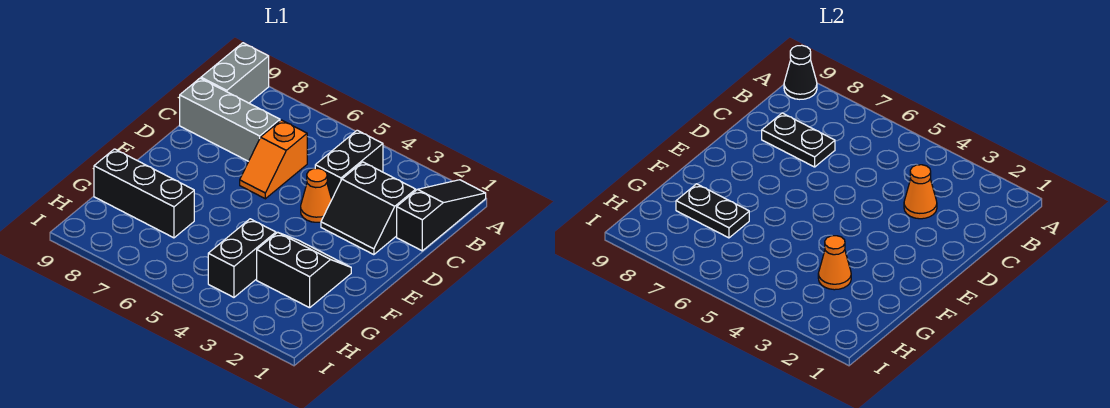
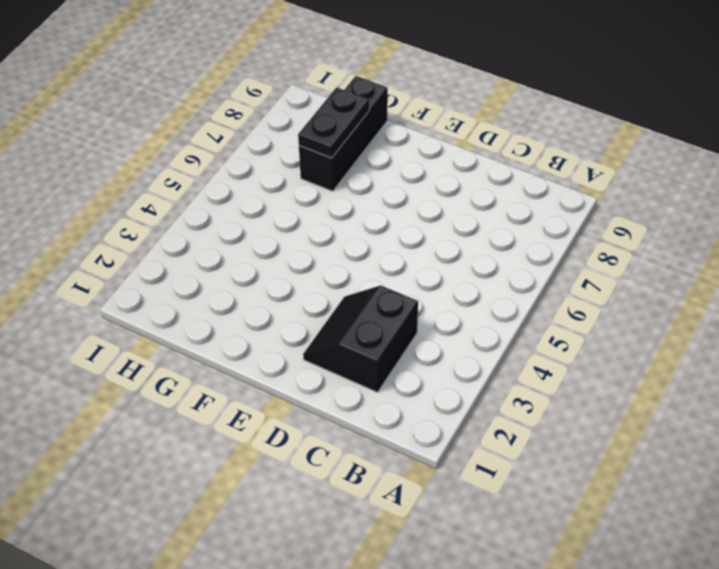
none -> black 1x3 slope [397,180,486,251]
none -> grey 1x2 brick [201,43,269,103]
none -> black 1x2 brick [315,130,383,199]

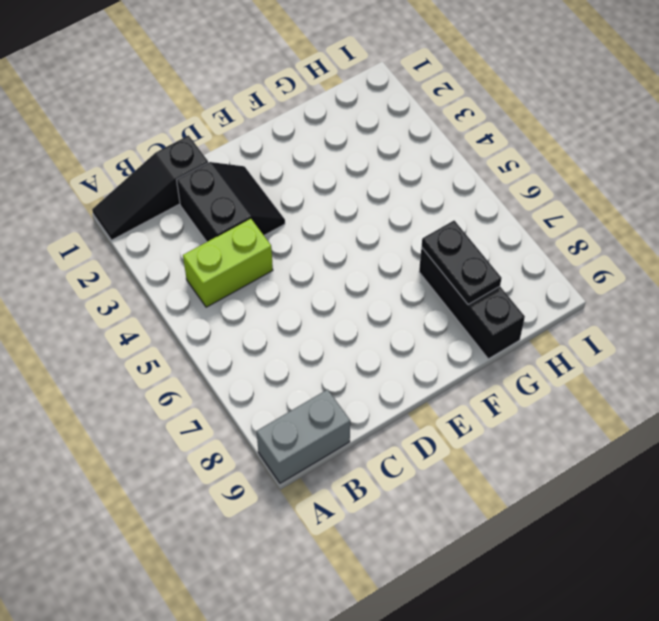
lime 1x2 brick [183,218,273,307] -> black 1x2 brick [315,130,383,199]
none -> orange 1x2 slope [240,120,307,199]
none -> grey 1x3 brick [180,78,280,161]
none -> orange 1x1 cone [301,168,332,222]

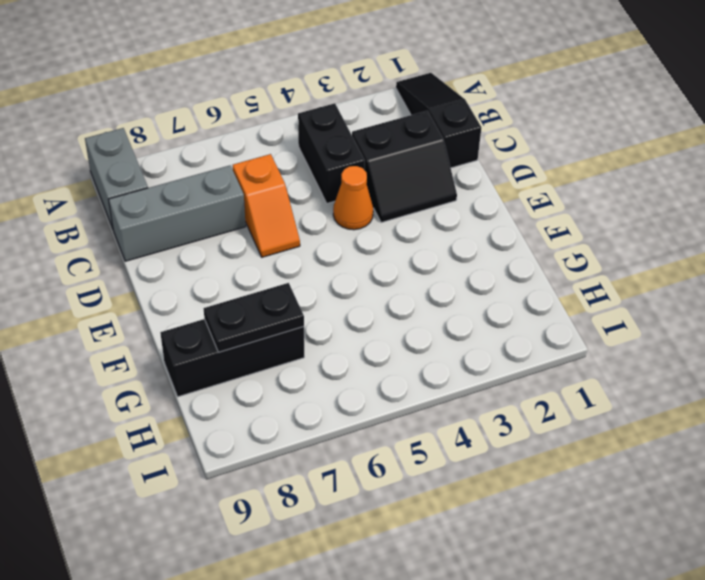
none -> black 2x2 slope [257,232,351,308]
none -> black 1x2 brick [208,219,276,297]
none -> black 1x1 cone [784,45,817,99]

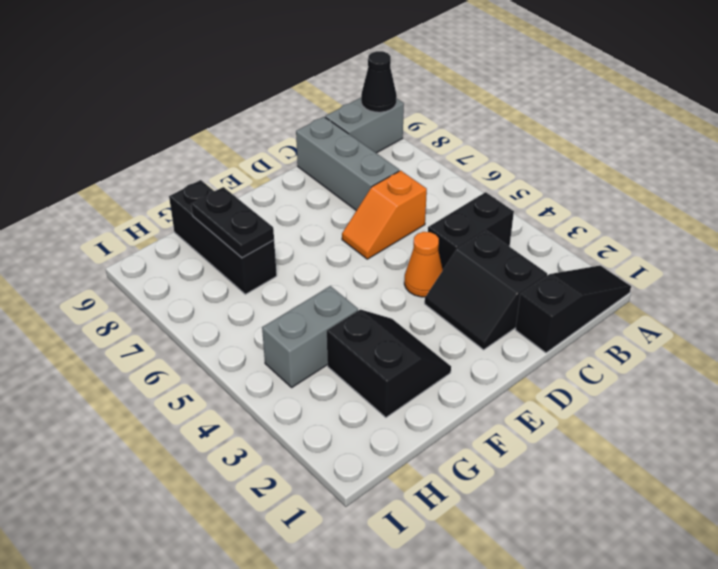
grey 1x2 brick [262,286,358,387] -> black 1x2 brick [208,219,276,297]
none -> orange 1x1 cone [904,165,937,219]
none -> black 1x2 plate [762,113,835,167]
none -> orange 1x1 cone [818,236,851,290]

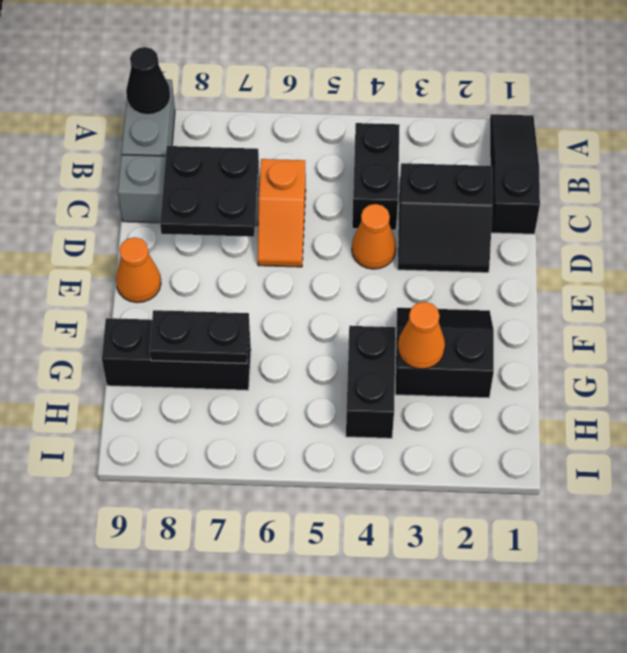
black 2x2 plate [160,146,259,237] -> black 1x2 plate [762,113,835,167]
orange 1x1 cone [116,237,161,303] -> orange 1x1 cone moved to [904,165,937,219]

